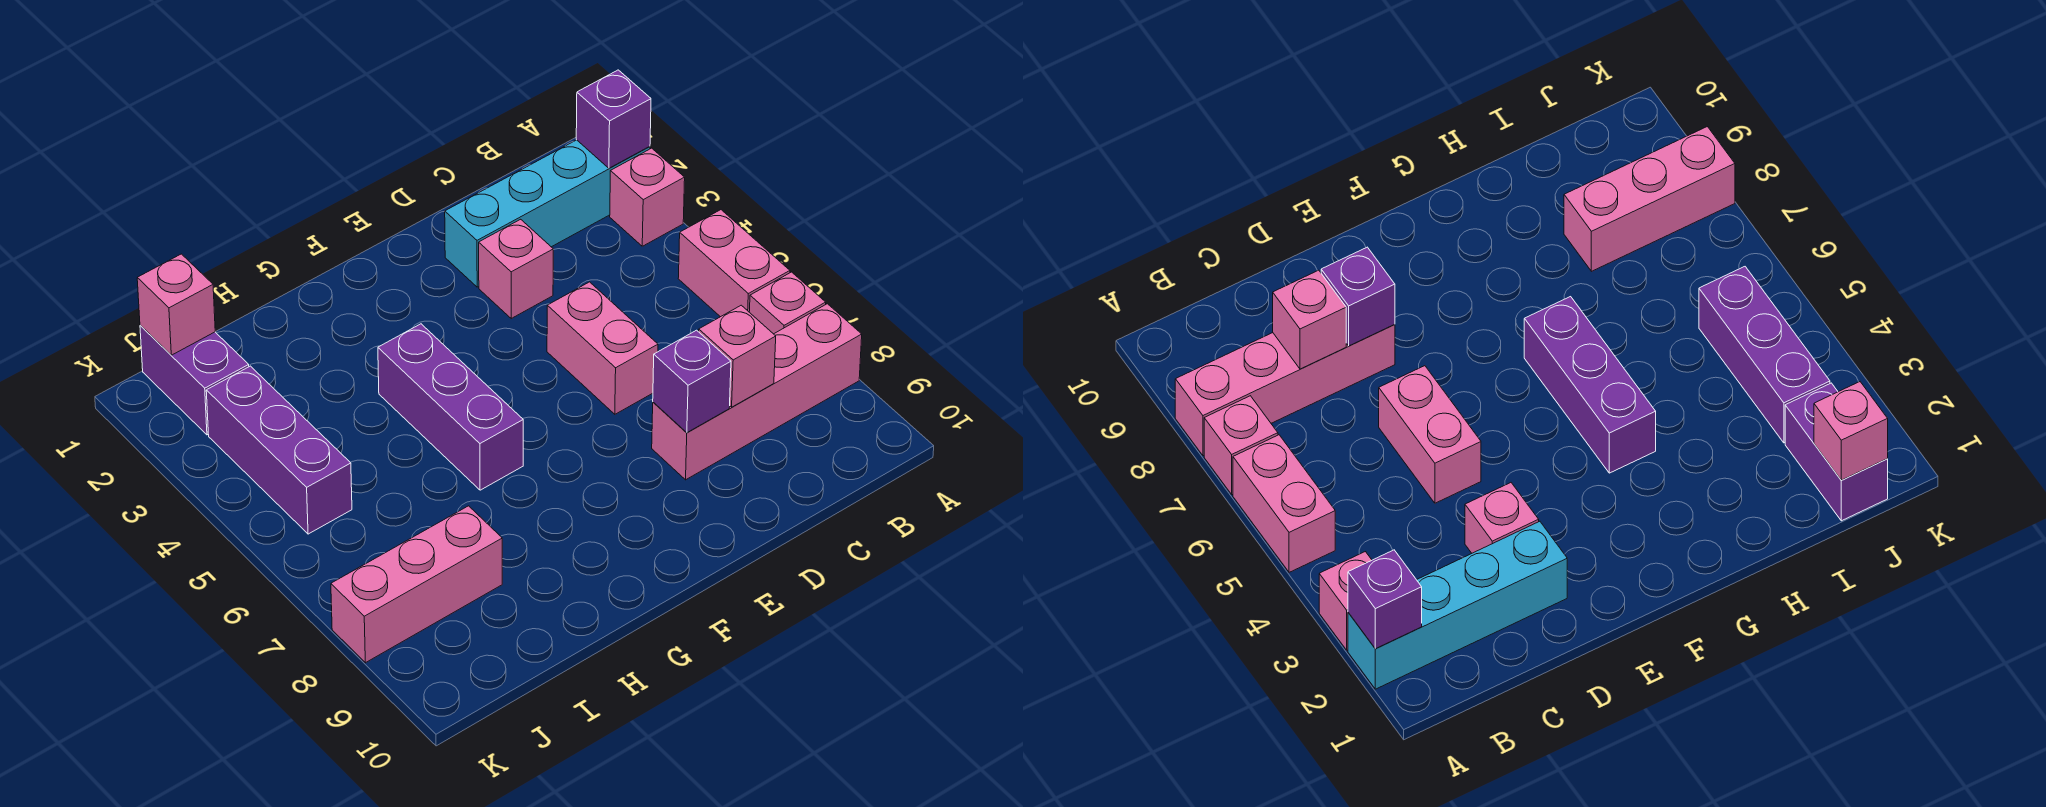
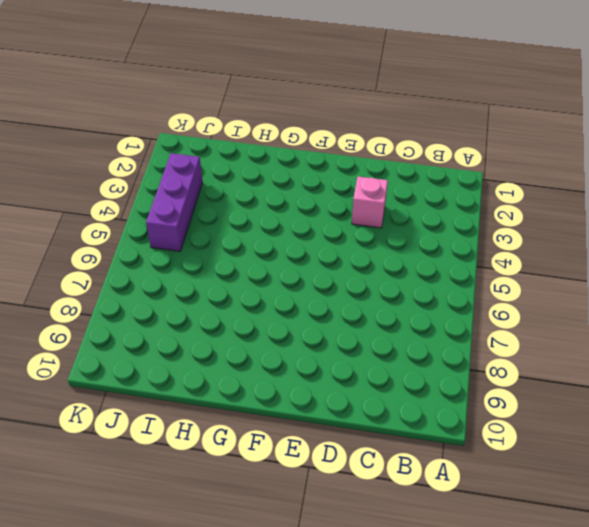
none -> cyan 1x4 brick [445,140,650,287]
none -> pink 1x1 brick [610,148,685,246]
none -> pink 1x2 brick [678,210,790,317]

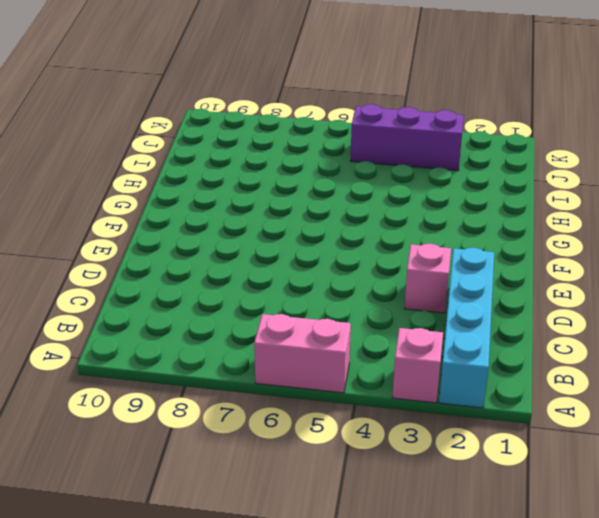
none -> pink 1x1 brick [749,272,826,334]
none -> pink 1x4 brick [652,304,862,480]
none -> pink 1x2 brick [547,282,658,414]

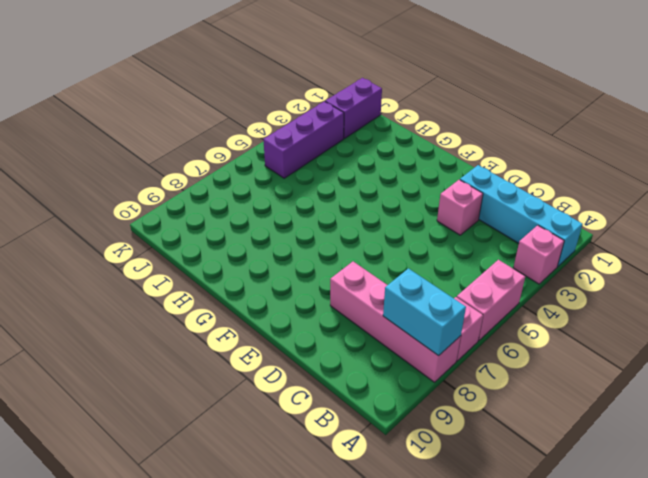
cyan 1x2 brick [383,269,466,356] -> none
none -> pink 1x2 brick [547,282,658,414]
none -> purple 1x3 brick [378,324,523,490]
none -> pink 1x3 brick [331,506,502,663]

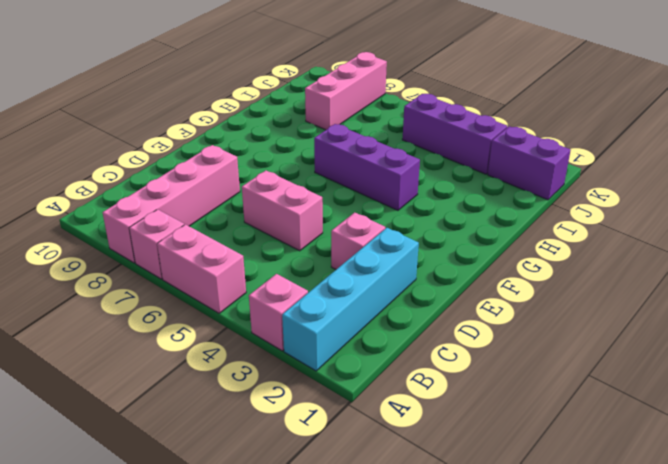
none -> purple 1x1 brick [576,70,651,168]
none -> pink 1x1 brick [699,305,776,407]
none -> purple 1x1 brick [653,330,731,433]

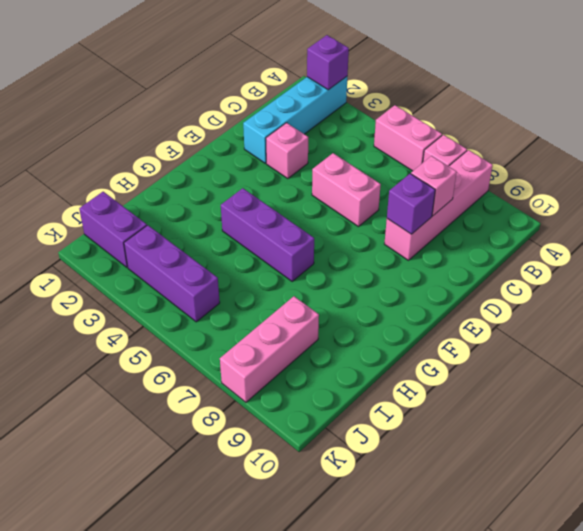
none -> pink 1x1 brick [610,148,685,246]
none -> pink 1x1 brick [137,254,215,355]

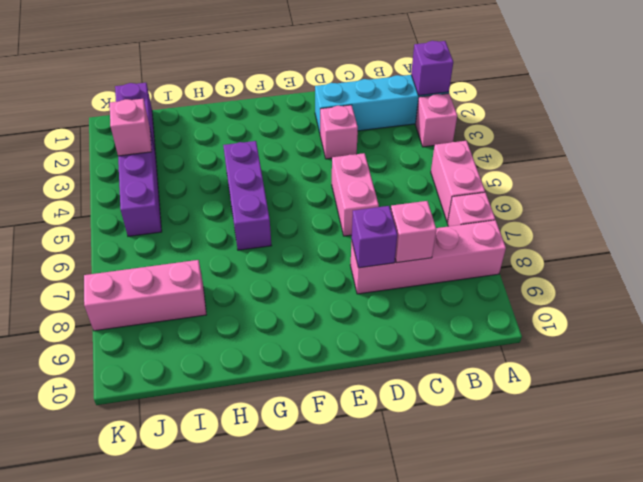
pink 1x1 brick [110,99,152,156] -> pink 1x1 brick moved to [137,254,215,355]

